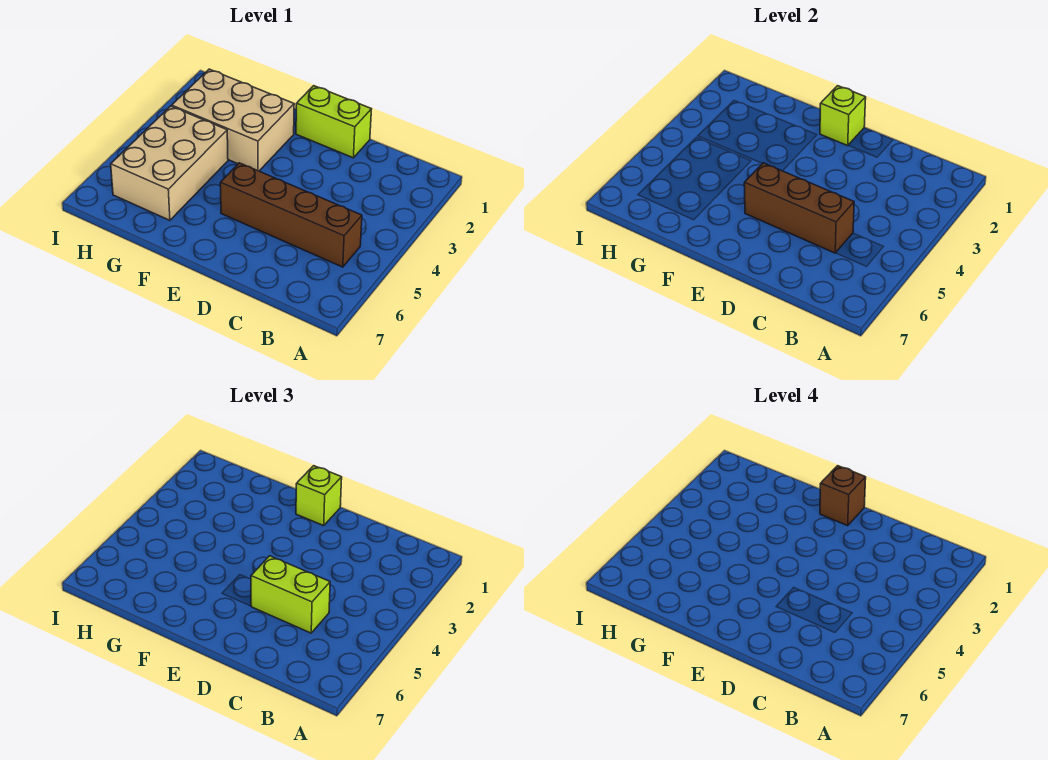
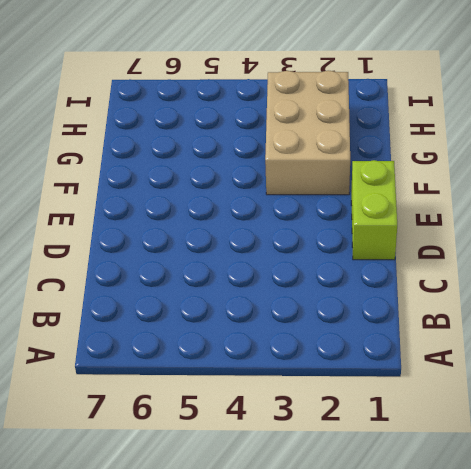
none -> brown 1x4 brick [220,163,362,267]
none -> tan 2x3 brick [111,106,228,220]

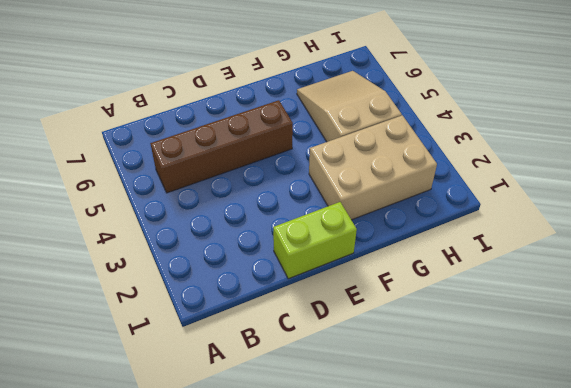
tan 2x3 slope [297,71,402,142] -> tan 2x3 brick [111,106,228,220]
none -> brown 1x3 brick [744,163,854,253]
none -> lime 1x1 brick [820,86,866,146]

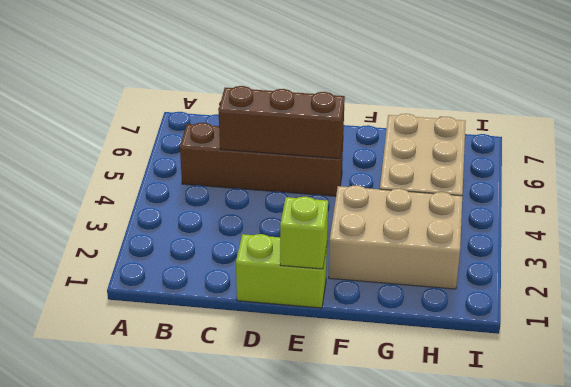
none -> lime 1x2 brick [251,556,330,633]
none -> lime 1x1 brick [296,466,342,526]

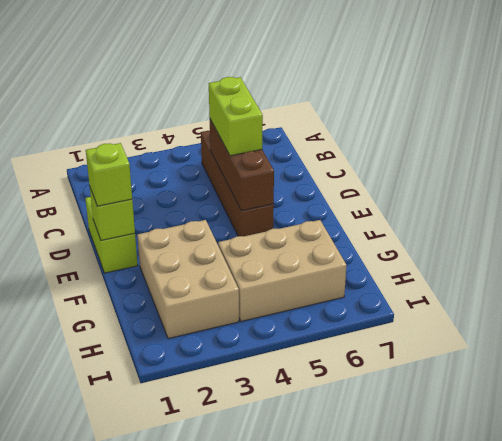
none -> brown 1x1 brick [820,466,866,526]

